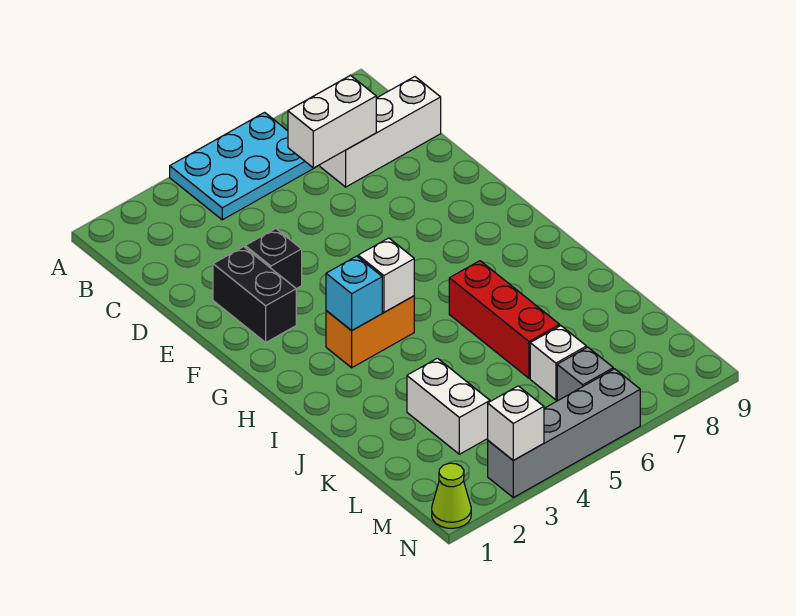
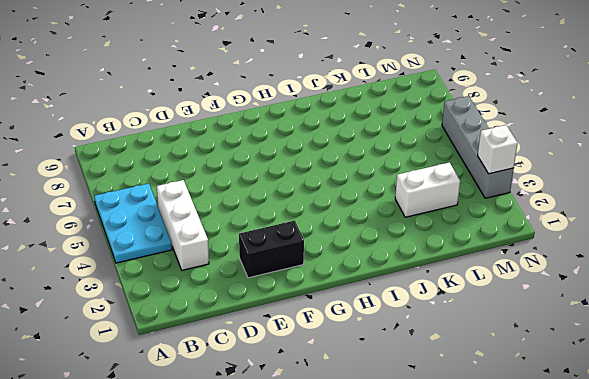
white 1x3 brick [157,180,209,270] -> white 1x3 brick moved to [320,77,441,187]
none -> black 1x1 brick [245,229,302,289]
none -> orange 1x2 brick [326,296,414,368]
none -> red 1x3 brick [449,261,560,378]

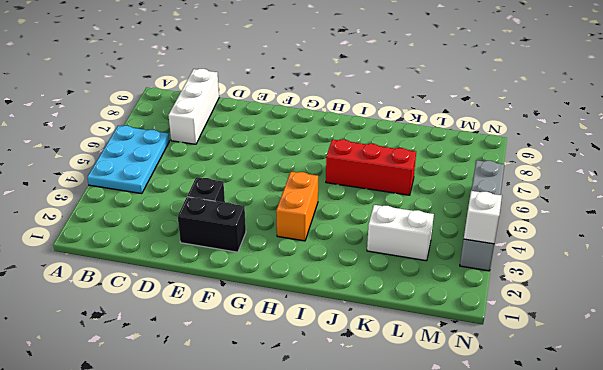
none -> white 1x1 brick [530,326,586,400]
none -> grey 1x1 brick [557,347,613,401]
none -> lime 1x1 cone [432,463,471,528]

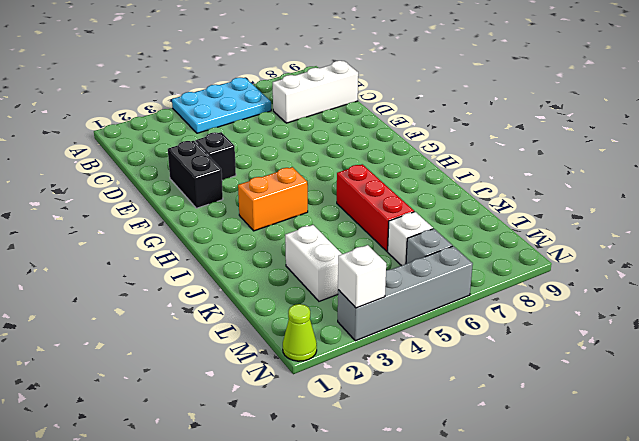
none -> white 1x2 brick [288,75,376,168]
none -> cyan 1x1 brick [326,256,382,331]
none -> white 1x1 brick [358,238,414,312]

